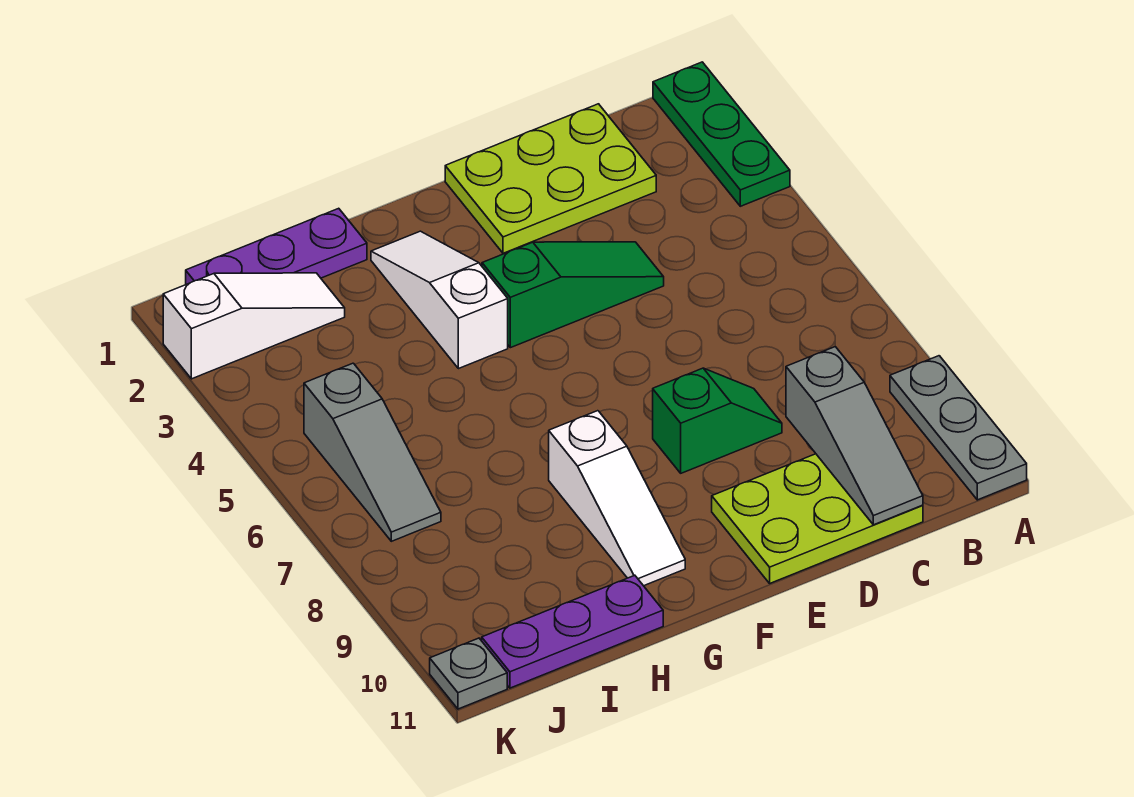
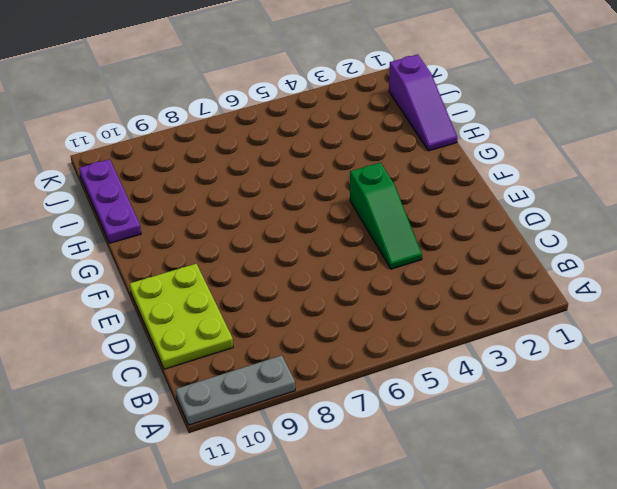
purple 1x3 slope [389,54,457,151] -> purple 1x3 plate [186,208,367,284]
none -> green 1x3 plate [653,62,790,206]
none -> lime 2x3 plate [445,104,656,253]
none -> green 1x2 slope [653,368,782,473]

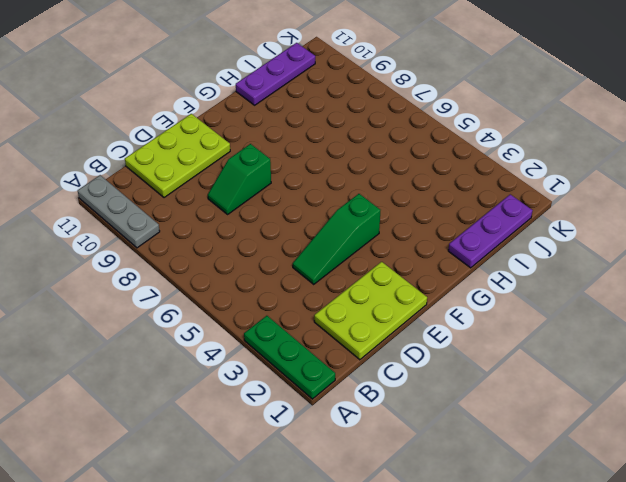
none -> white 1x3 slope [371,231,508,369]
none -> white 1x3 slope [549,411,685,586]
none -> white 1x3 slope [163,273,345,379]

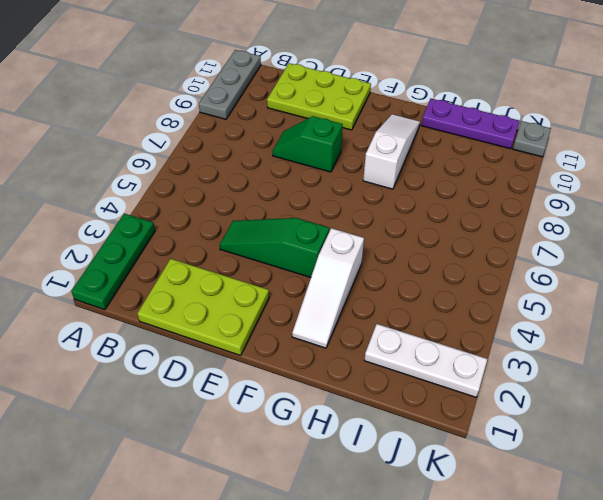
white 1x3 plate [364,324,488,397] -> white 1x3 slope [163,273,345,379]
none -> purple 1x3 plate [186,208,367,284]
none -> grey 1x3 slope [304,363,441,541]
none -> grey 1x3 slope [786,347,923,525]

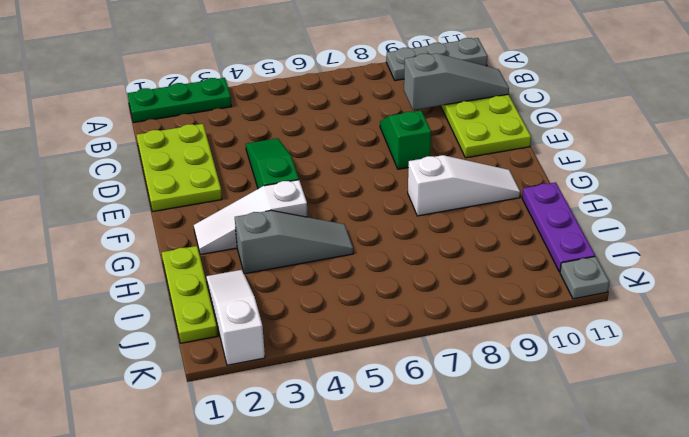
lime 1x3 plate [162,246,218,343] -> purple 1x3 plate [186,208,367,284]
grey 1x3 slope [235,210,353,274] -> grey 1x3 slope moved to [304,363,441,541]

